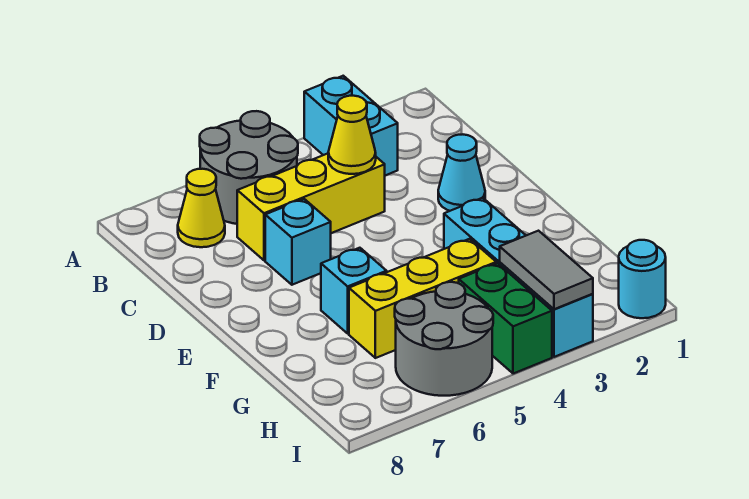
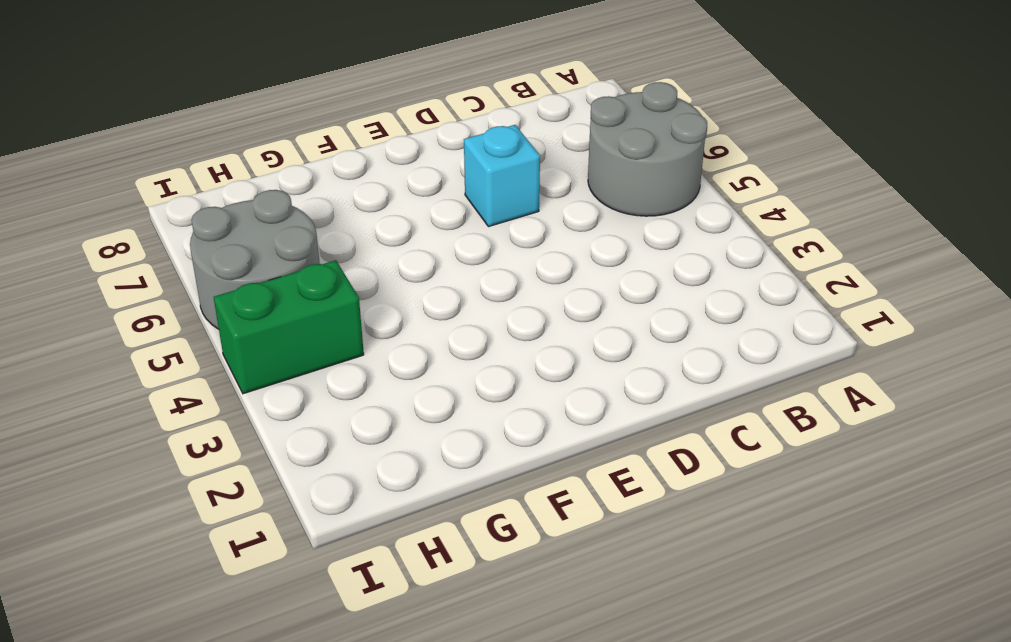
none -> cyan 1x2 brick [304,76,398,176]
none -> yellow 1x1 cone [178,169,225,247]
none -> yellow 1x3 brick [237,154,385,260]

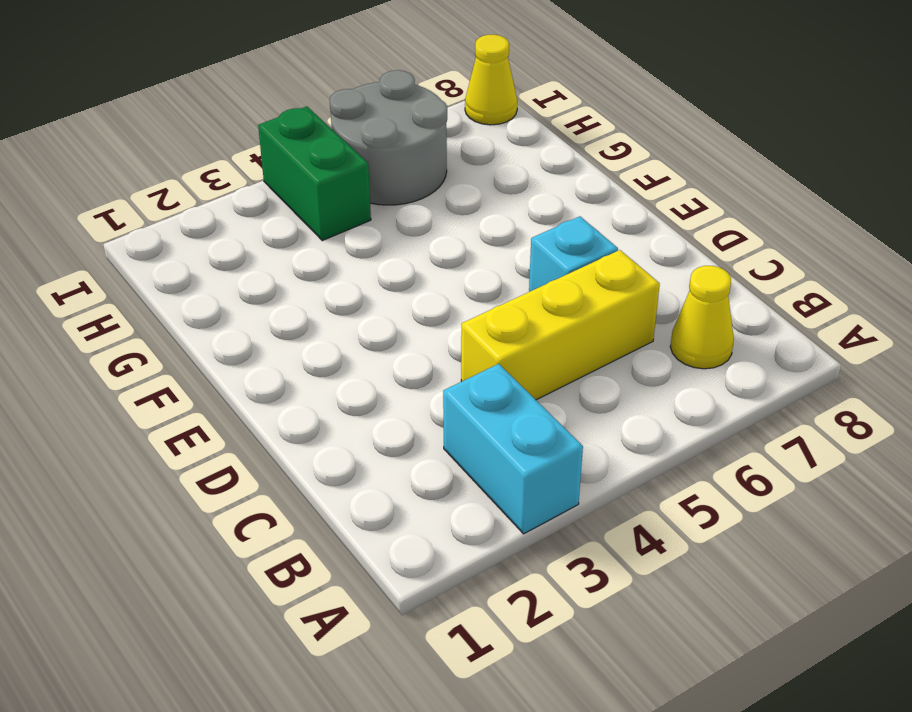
yellow 1x1 cone [465,35,517,125] -> yellow 1x1 cone moved to [328,96,376,174]
none -> grey 2x2 round brick [200,111,298,224]
none -> cyan 1x1 cone [438,135,485,211]
none -> cyan 1x4 brick [444,198,593,357]

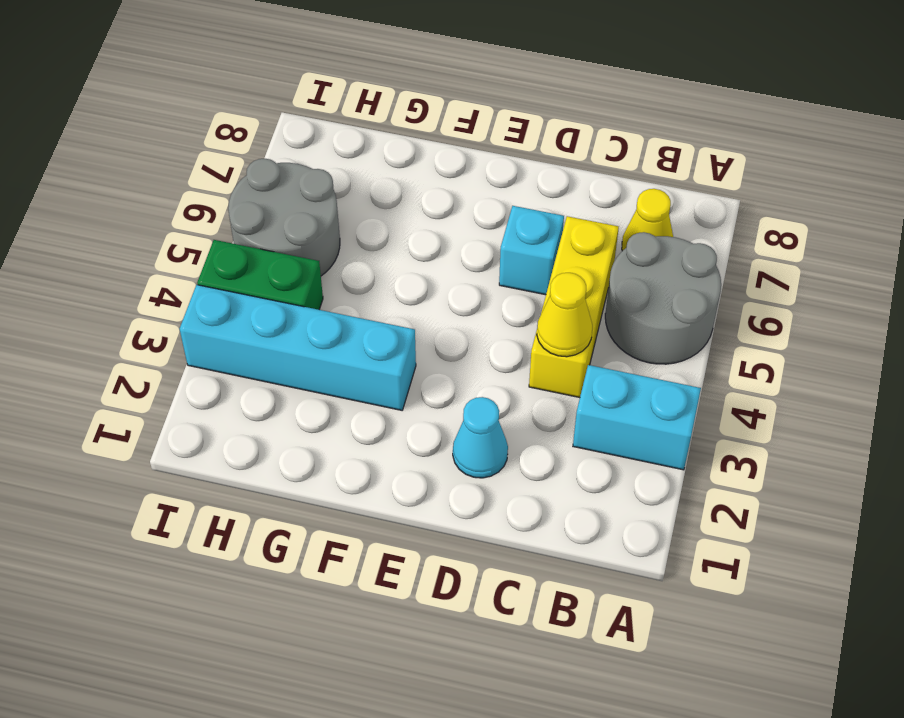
none -> cyan 1x1 brick [321,248,387,333]
none -> yellow 1x3 brick [349,239,496,358]
none -> cyan 1x1 round brick [619,240,666,318]

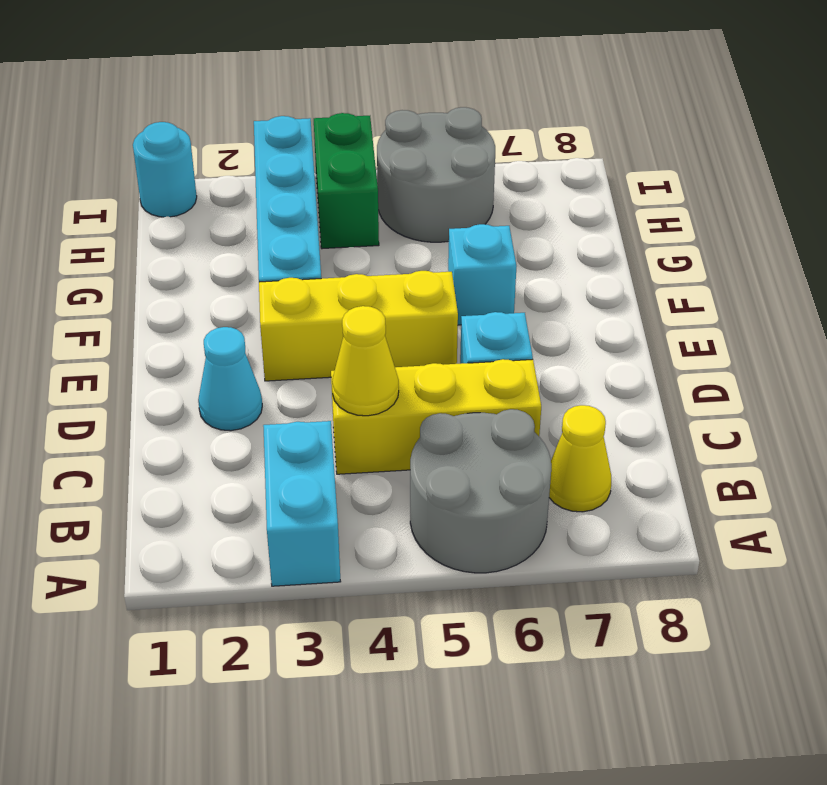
yellow 1x3 brick [259,271,458,381] -> yellow 1x3 brick moved to [349,239,496,358]
none -> grey 1x2 tile [500,231,593,309]

